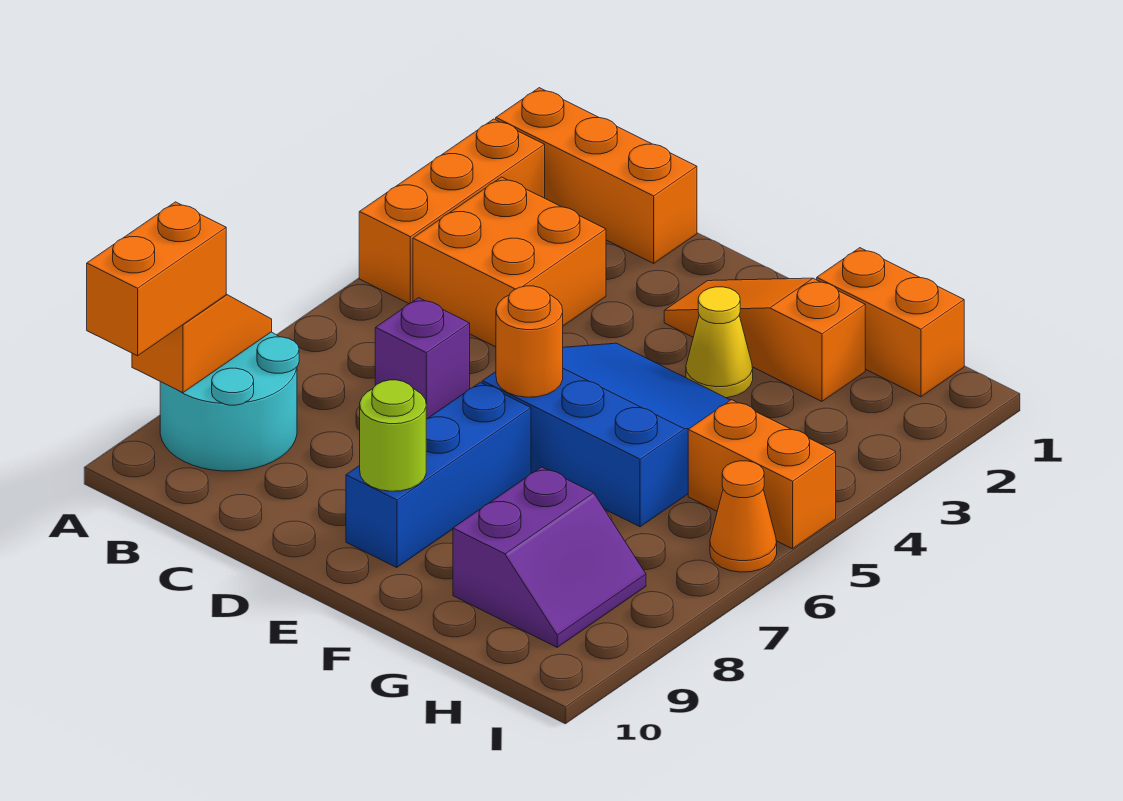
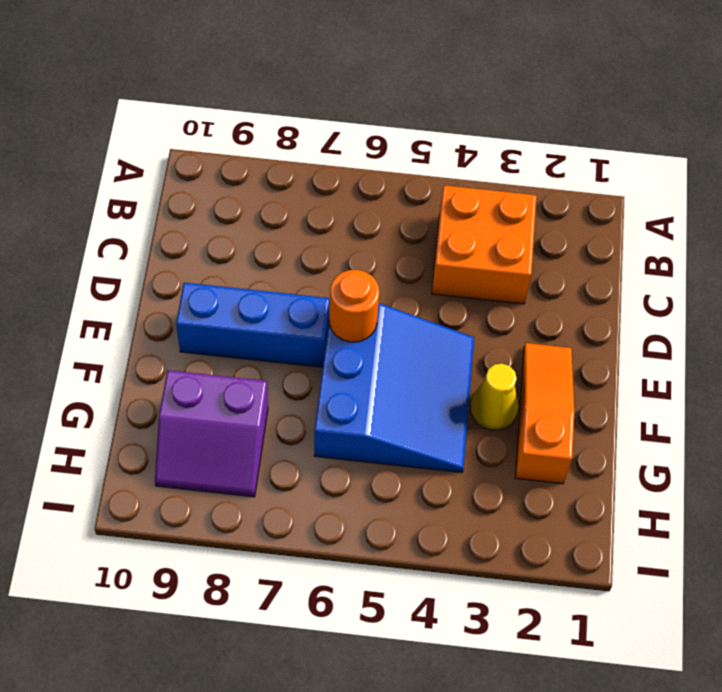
none -> orange 1x3 brick [496,88,697,263]
none -> orange 1x3 brick [359,119,545,304]
none -> cyan 2x2 round brick [160,332,299,471]

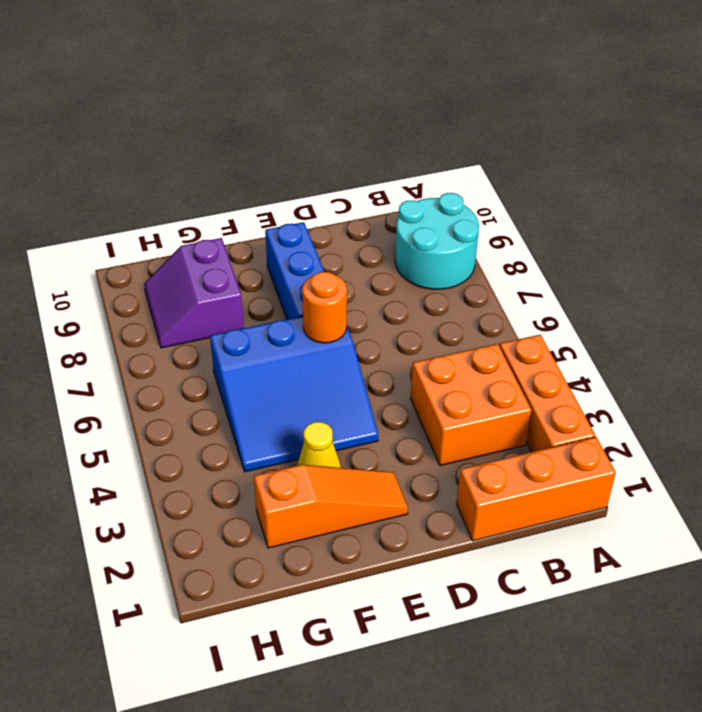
none -> purple 1x1 brick [375,298,470,419]
none -> orange 1x2 brick [817,248,964,397]
none -> orange 1x2 brick [688,400,836,549]

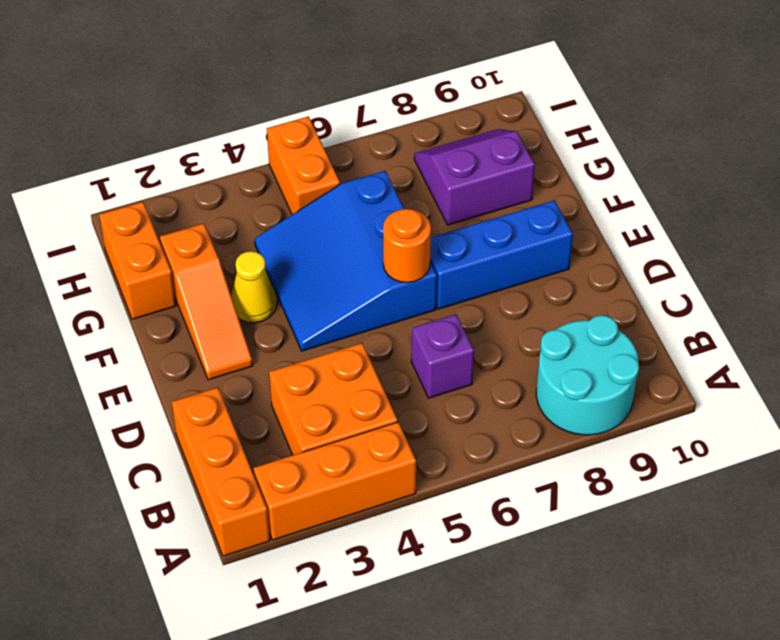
none -> orange 1x1 cone [710,461,777,572]
none -> orange 1x2 slope [132,294,272,393]
none -> lime 1x1 round brick [360,380,426,491]

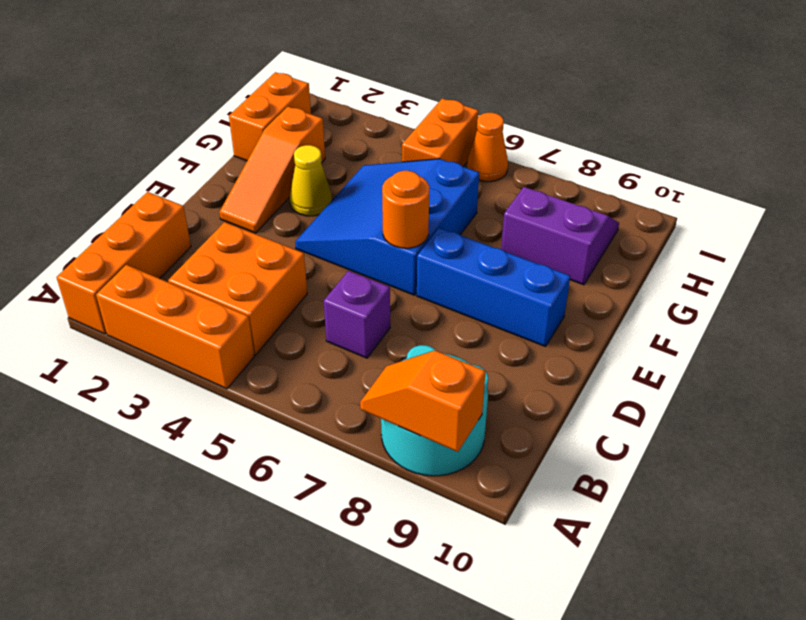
none -> lime 1x1 round brick [360,380,426,491]
none -> orange 1x2 brick [87,202,226,356]

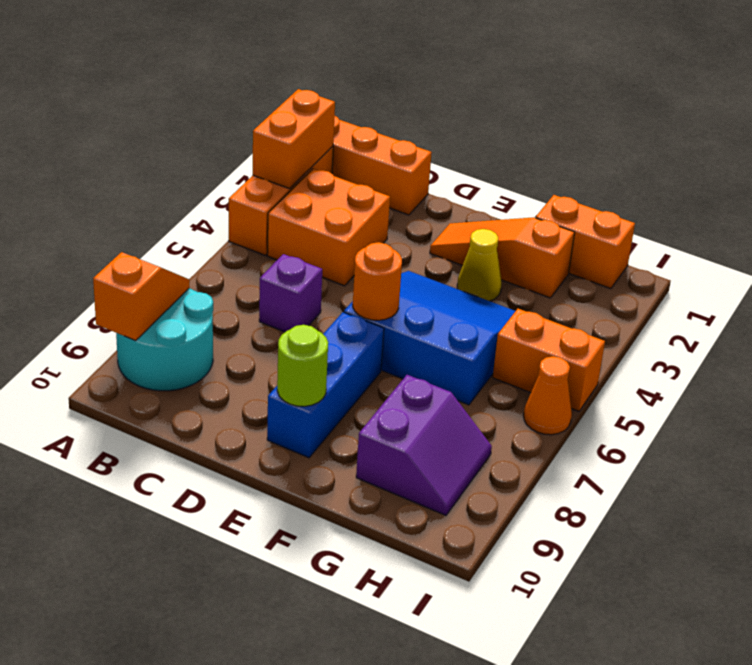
orange 1x2 brick [253,89,335,189] -> orange 1x2 brick moved to [87,202,226,356]

